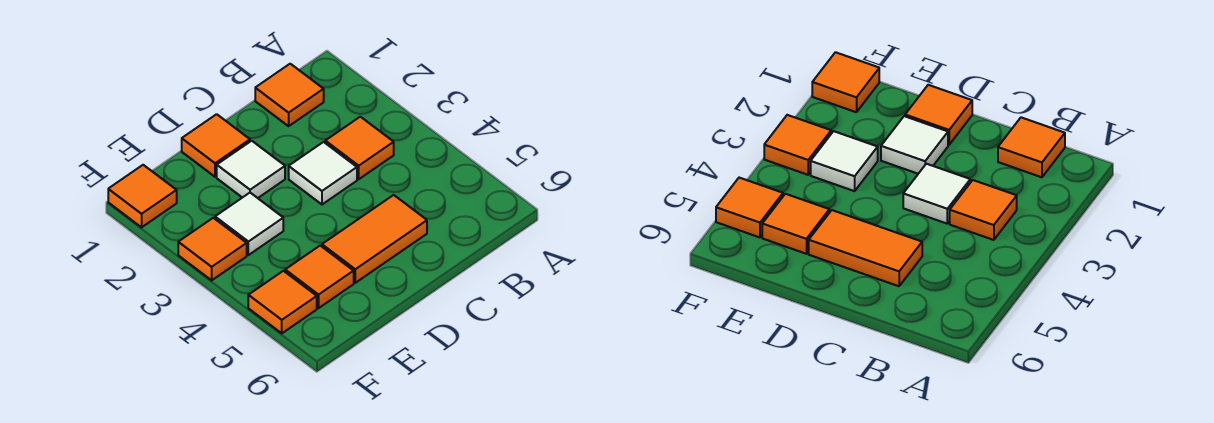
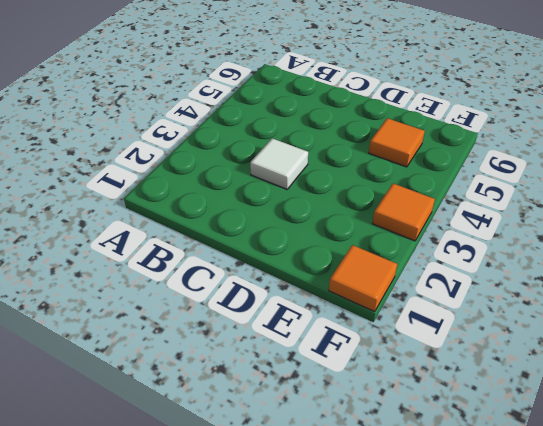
none -> orange 1x1 tile [255,64,324,126]
none -> orange 1x1 tile [325,117,394,179]

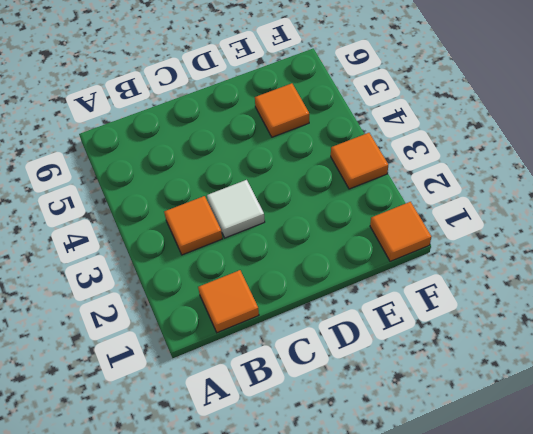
none -> orange 1x2 tile [322,195,427,283]
none -> orange 1x1 tile [182,114,250,177]

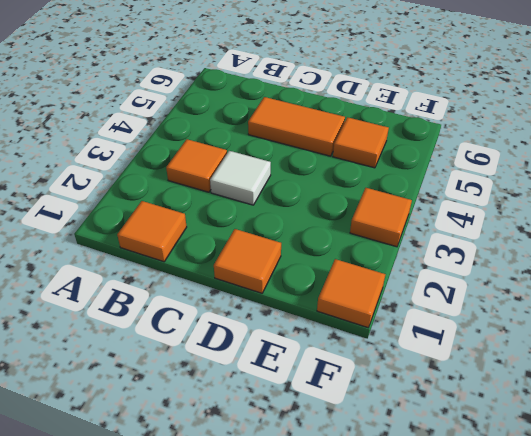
none -> white 1x1 tile [217,141,285,198]
none -> white 1x1 tile [215,193,283,255]

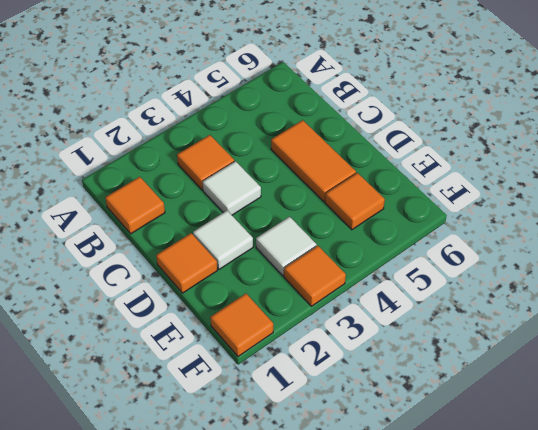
none -> orange 1x1 tile [248,271,317,333]

